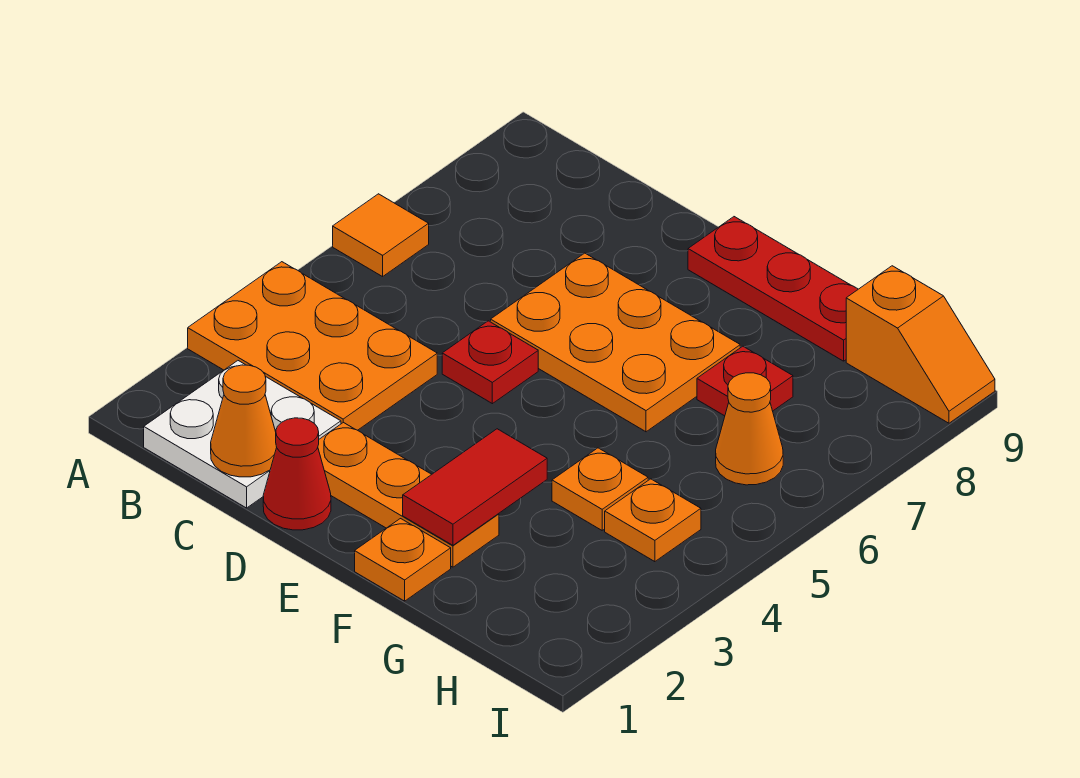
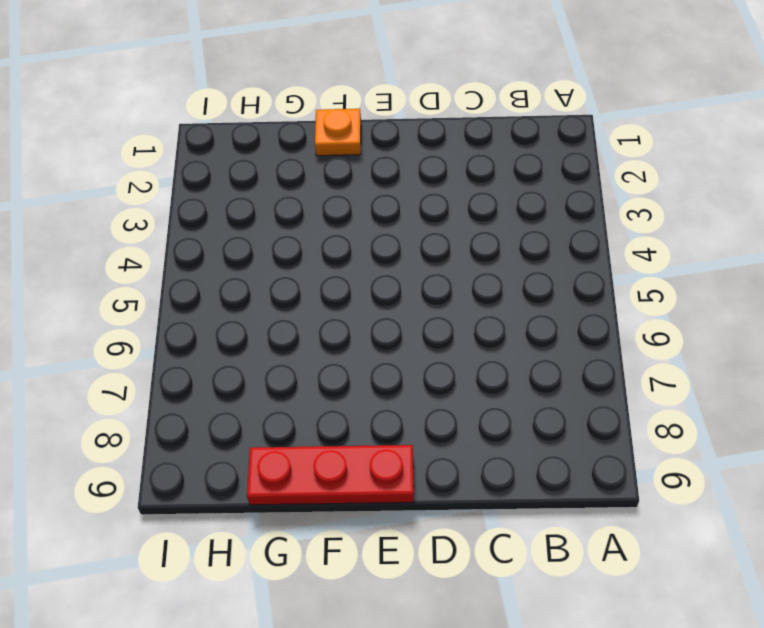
none -> orange 2x3 plate [188,262,437,430]
none -> orange 1x1 tile [333,194,429,277]
none -> white 2x2 plate [144,361,341,508]

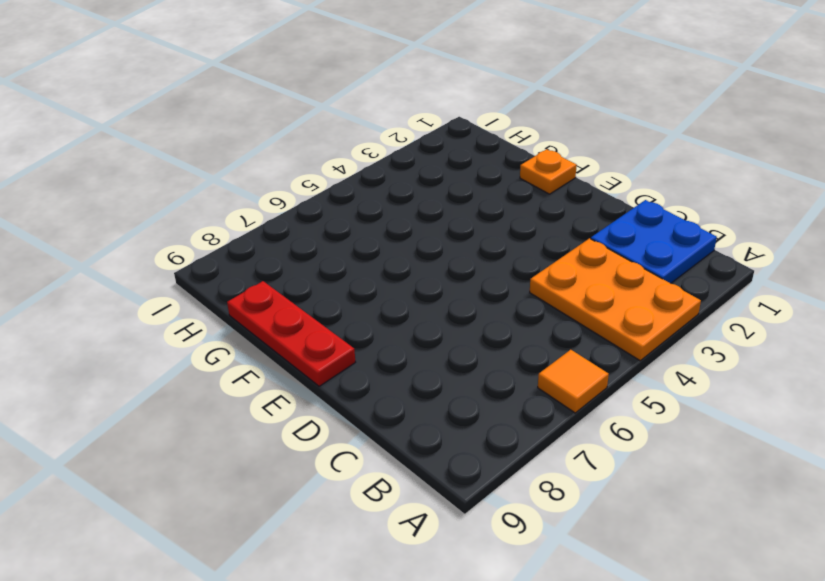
blue 2x2 plate [591,200,717,283] -> white 2x2 plate [144,361,341,508]
none -> red 1x1 cone [263,418,331,530]
none -> orange 1x3 plate [318,422,499,567]
none -> red 1x1 plate [442,321,538,404]

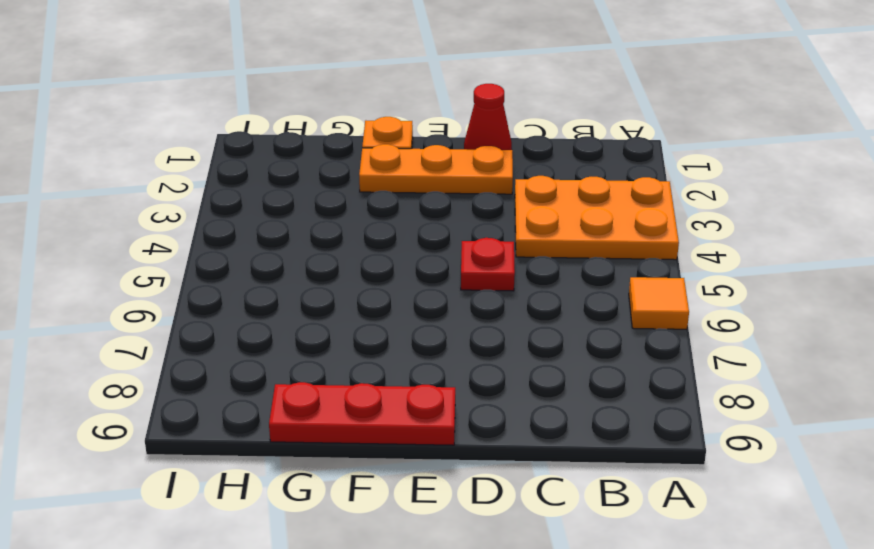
none -> white 2x2 plate [144,361,341,508]
none -> orange 2x3 plate [491,253,740,432]
none -> orange 1x1 plate [552,448,648,530]

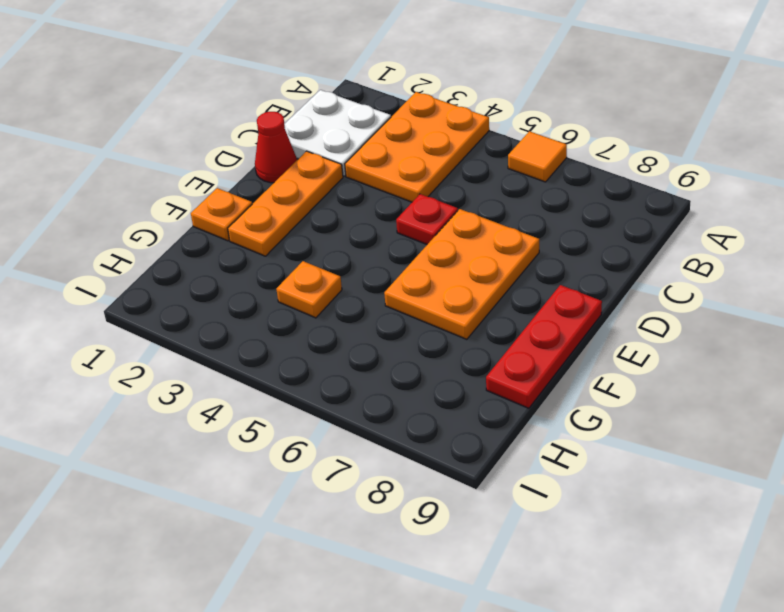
none -> red 1x1 plate [697,346,793,416]
none -> orange 1x1 plate [605,479,701,562]
none -> orange 1x1 cone [716,373,783,485]

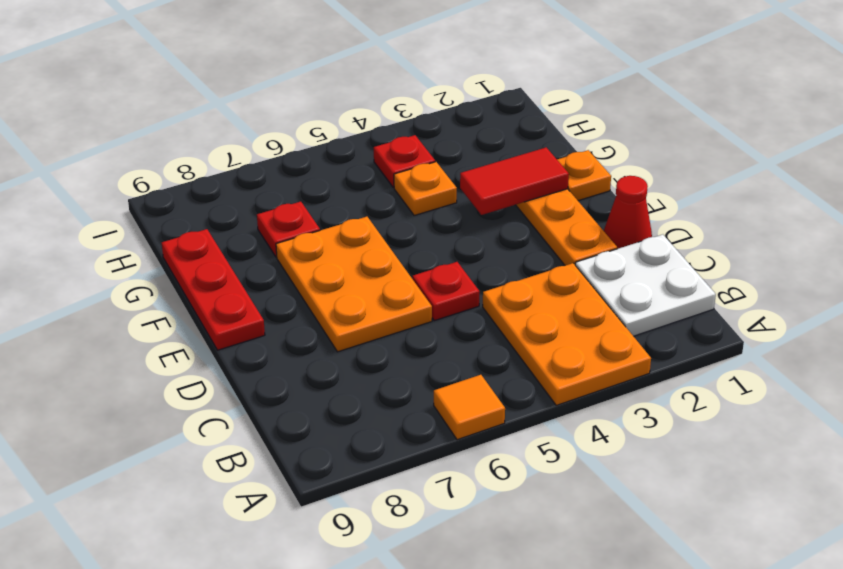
red 1x1 plate [374,135,435,187] -> orange 1x1 plate [605,479,701,562]
none -> orange 1x1 cone [716,373,783,485]
none -> orange 1x2 slope [846,266,995,423]
none -> orange 1x1 cone [211,365,277,477]

